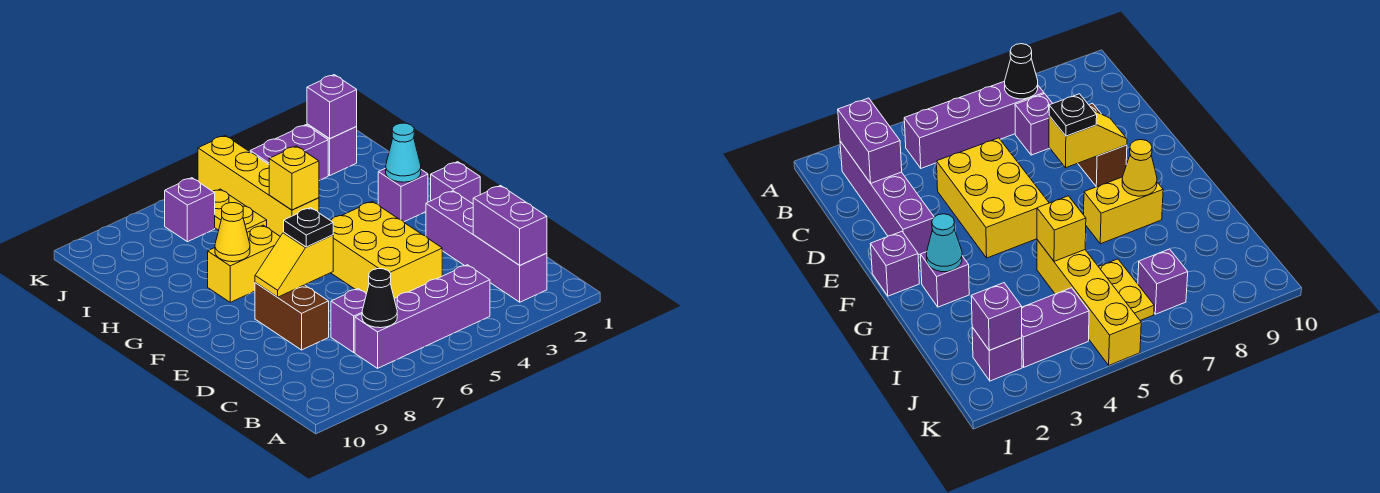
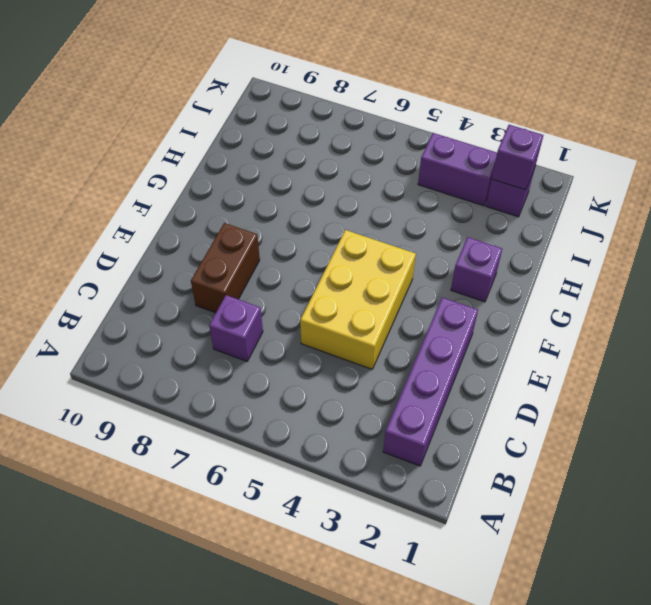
none -> purple 1x4 brick [355,265,490,368]
none -> purple 1x1 brick [431,162,480,204]
none -> yellow 1x2 brick [208,225,280,302]

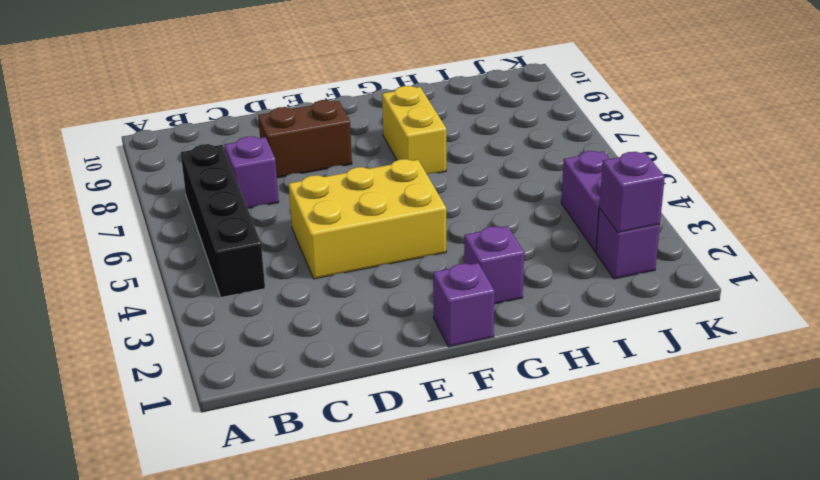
black 1x4 brick [181,144,265,297] -> purple 1x4 brick [355,265,490,368]
none -> purple 1x4 brick [426,191,547,302]
none -> yellow 1x4 brick [198,136,319,236]
none -> yellow 1x2 plate [213,189,267,232]

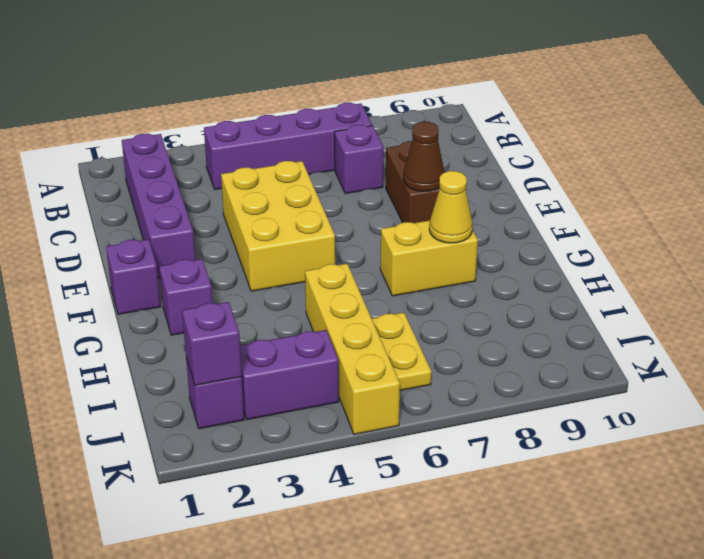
brown 1x1 cone [403,122,445,191] -> yellow 1x2 slope [255,232,333,297]
none -> purple 1x1 brick [165,178,215,242]
none -> purple 1x2 brick [473,186,547,265]
none -> black 1x1 cone [362,269,397,328]

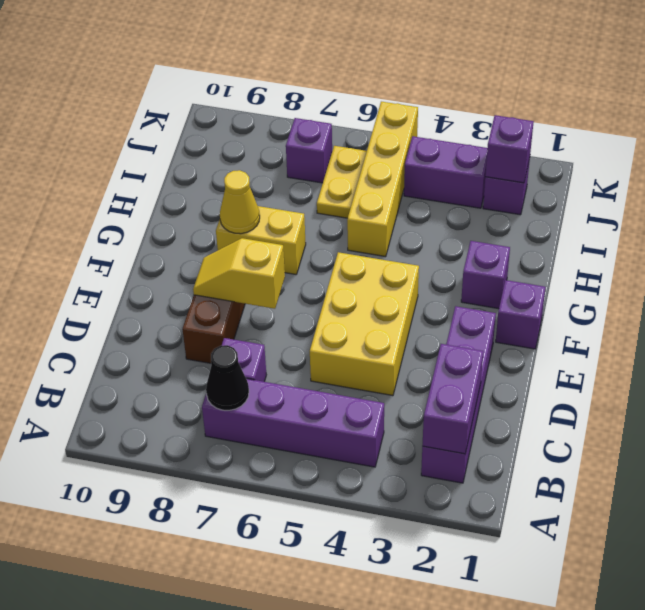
none -> cyan 1x1 cone [386,123,421,182]
none -> yellow 1x1 brick [269,146,319,210]
none -> black 1x1 plate [284,208,333,247]

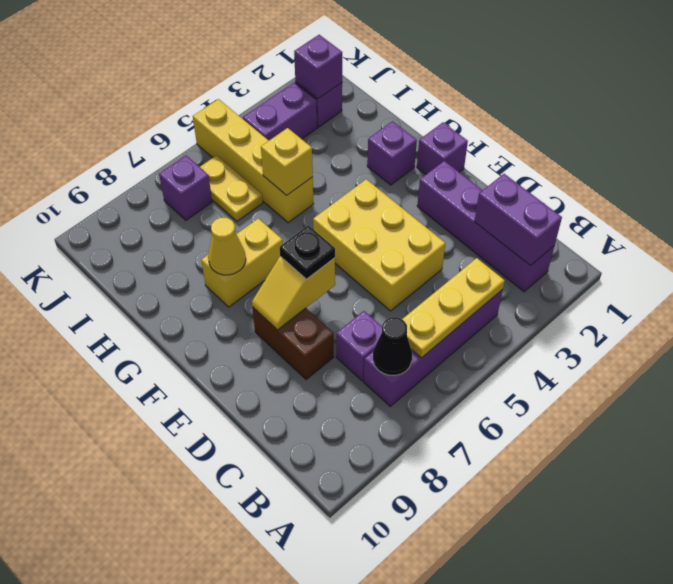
yellow 1x3 plate [402,258,505,358] -> none
none -> cyan 1x1 cone [386,123,421,182]

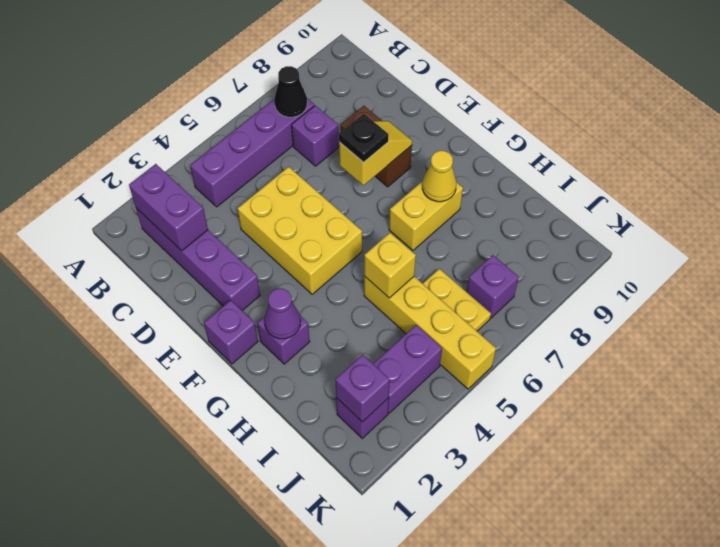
purple 1x1 cone [264,289,301,339] -> cyan 1x1 cone [386,123,421,182]

